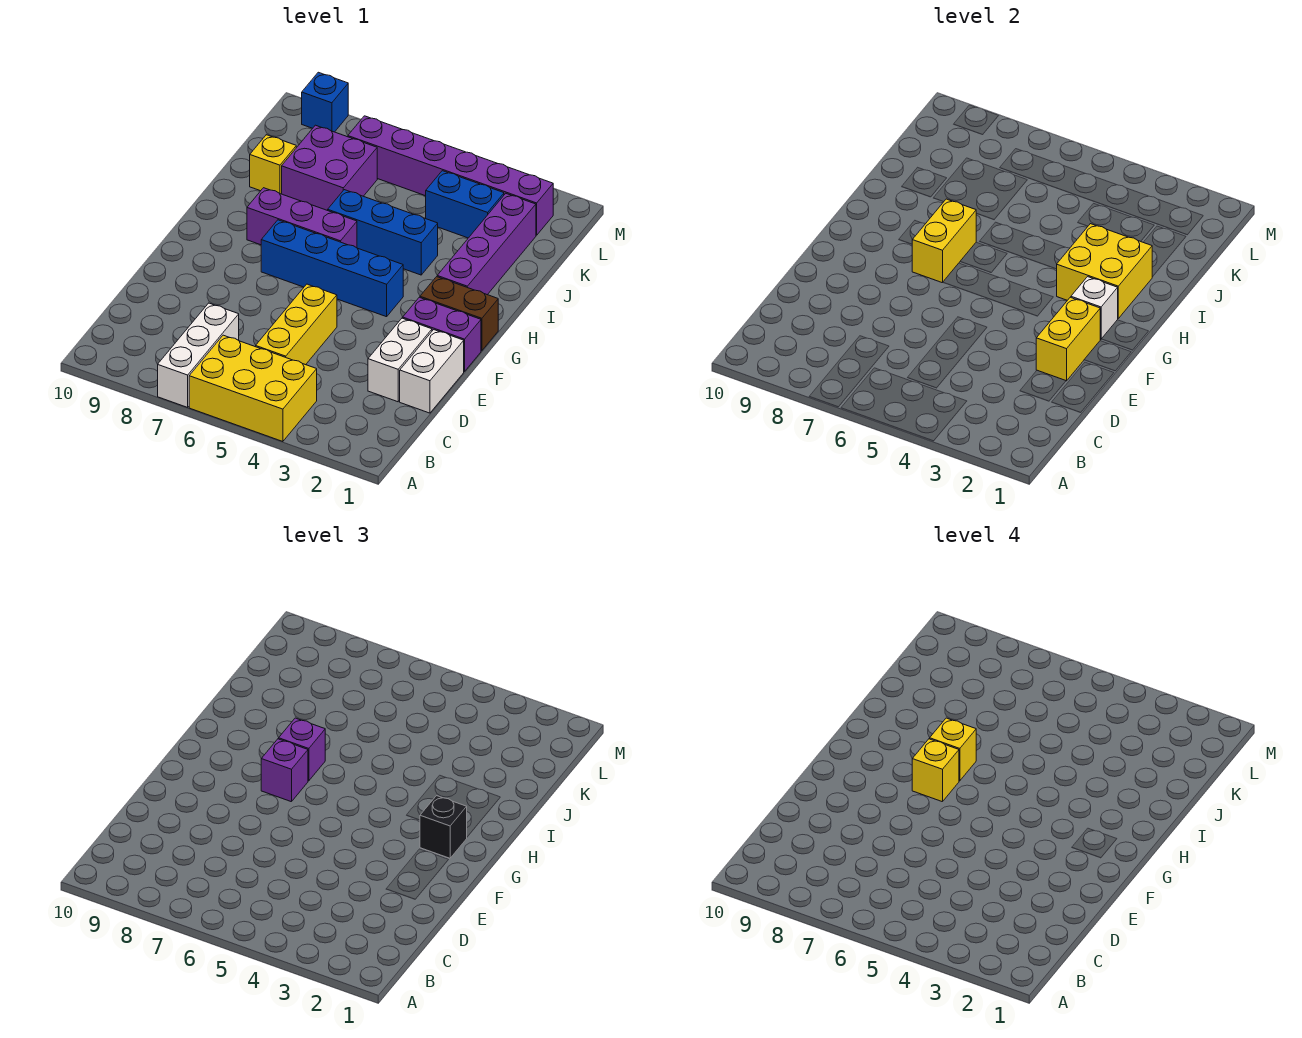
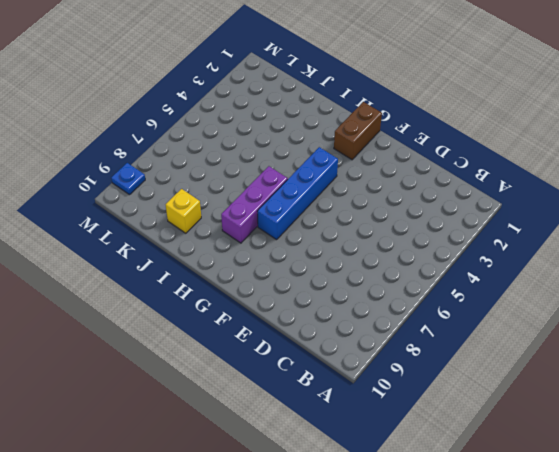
blue 1x1 plate [111,163,145,195] -> blue 1x1 brick [302,72,348,132]
none -> yellow 2x3 brick [189,335,317,442]
none -> white 1x3 brick [158,303,239,407]
none -> yellow 1x3 brick [256,284,337,365]

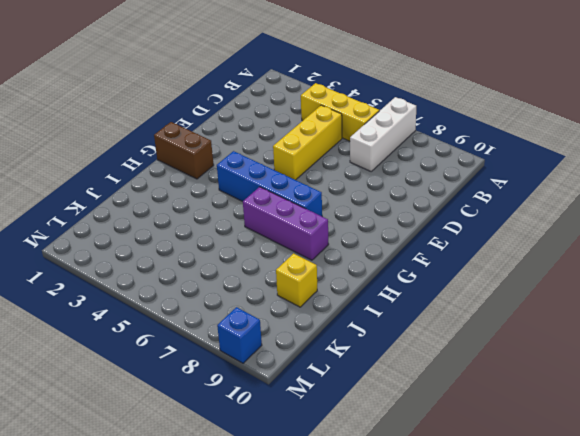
yellow 1x3 brick [301,83,379,141] -> yellow 2x3 brick [189,335,317,442]
none -> white 1x2 brick [400,330,464,413]
none -> white 1x2 brick [368,318,432,402]
none -> purple 1x2 brick [403,297,481,372]

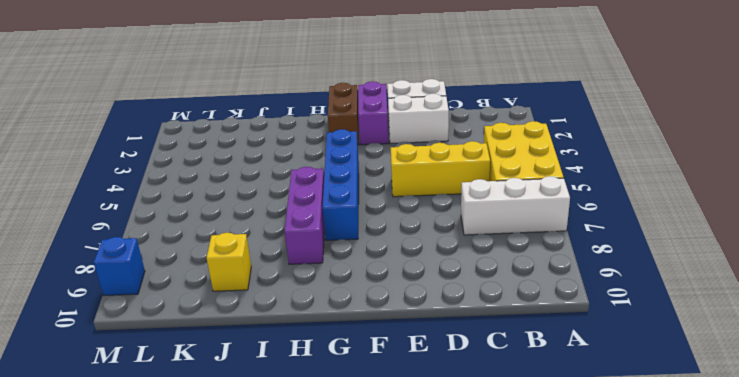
none -> purple 1x4 brick [437,194,536,295]
none -> blue 1x3 brick [328,190,438,275]
none -> purple 2x2 brick [282,125,377,210]

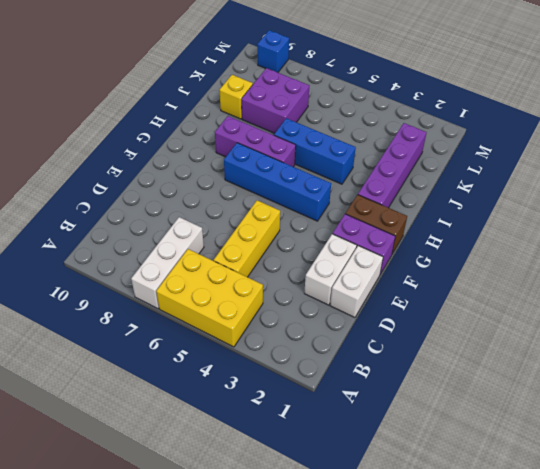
none -> blue 1x2 brick [426,171,504,238]
none -> purple 1x6 brick [348,116,553,235]
none -> yellow 1x2 brick [1036,297,1100,381]

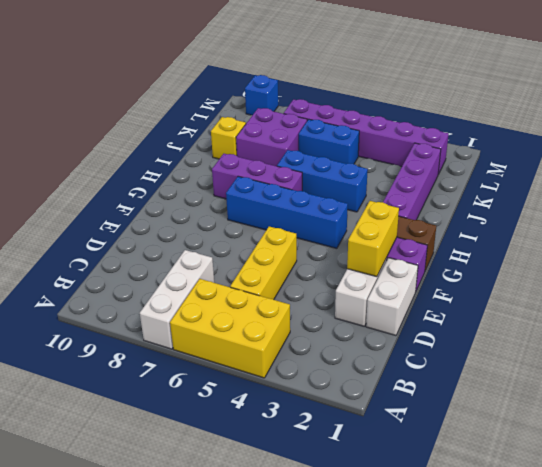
blue 1x2 brick [299,119,359,164] -> blue 1x2 brick moved to [426,171,504,238]
none -> white 1x1 brick [1071,277,1118,339]
none -> yellow 1x2 brick [912,199,977,283]
none -> yellow 2x2 brick [1057,224,1152,318]

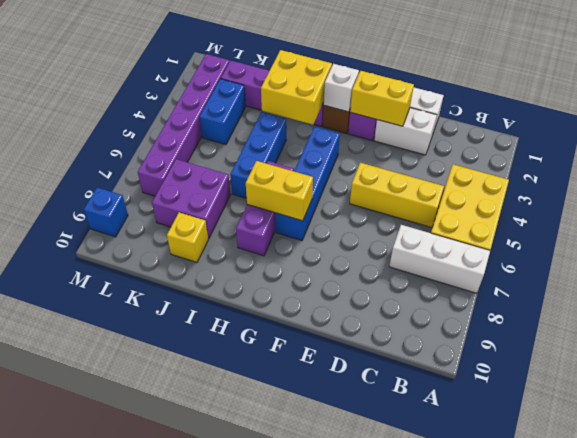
none -> black 1x1 brick [420,796,467,858]
none -> purple 1x1 brick [261,739,308,802]
none -> purple 1x1 brick [279,718,325,781]

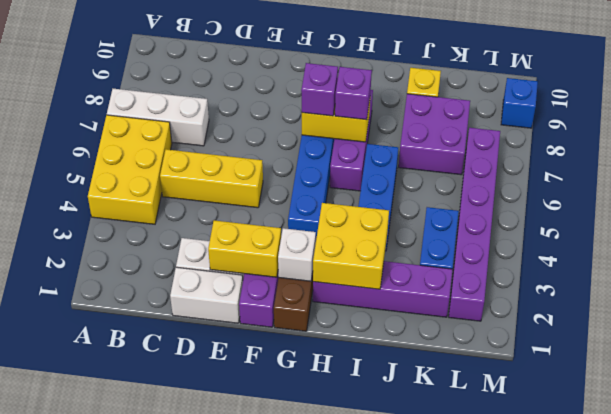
none -> black 1x1 brick [420,796,467,858]
none -> yellow 1x1 brick [912,739,959,802]
none -> yellow 1x1 brick [930,718,976,781]

